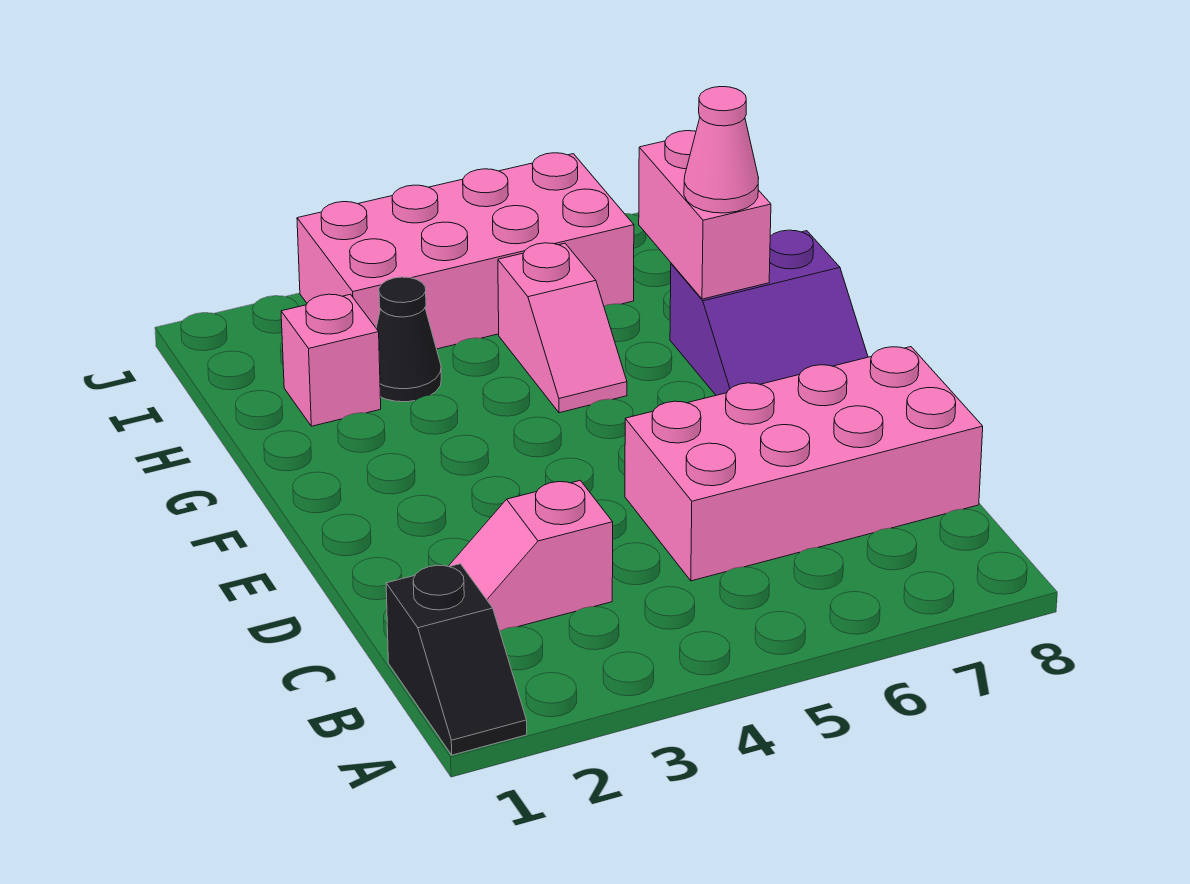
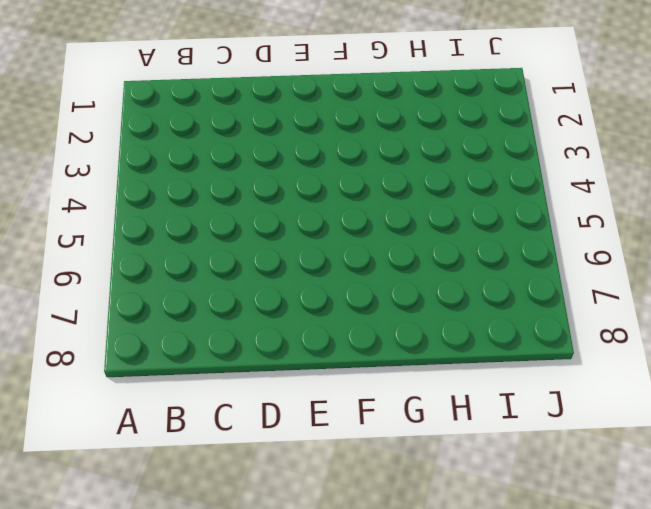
none -> black 1x2 slope [386,564,527,755]
none -> pink 1x2 slope [448,480,613,631]

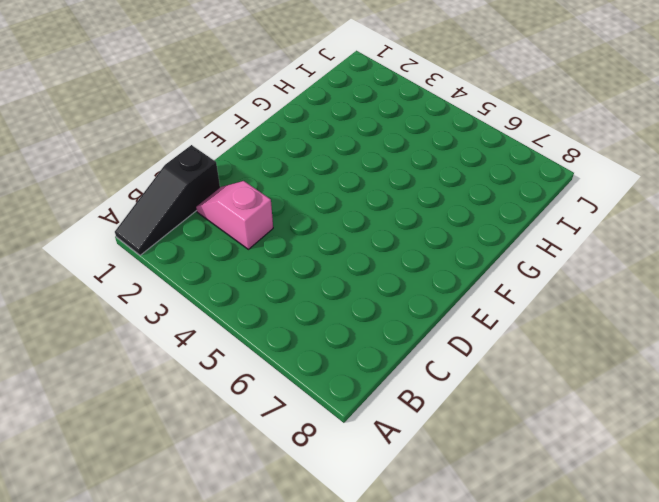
black 1x3 slope [115,145,220,255] -> black 1x2 slope [386,564,527,755]
none -> pink 2x4 brick [625,347,983,581]
none -> purple 2x2 slope [670,230,868,395]

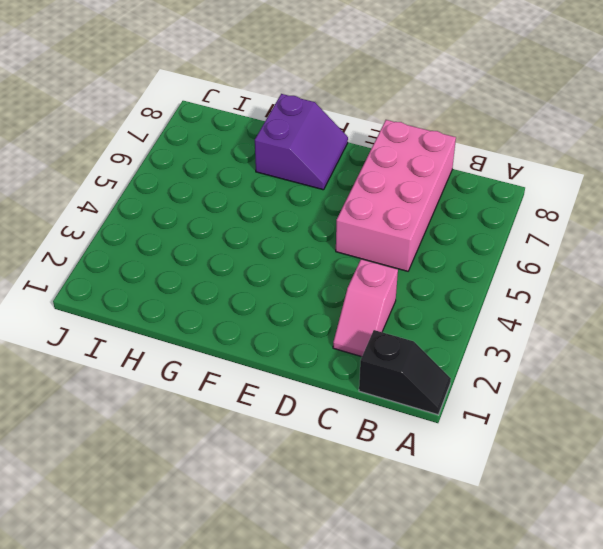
none -> pink 1x2 slope [498,243,627,413]
none -> pink 1x1 brick [281,294,381,426]

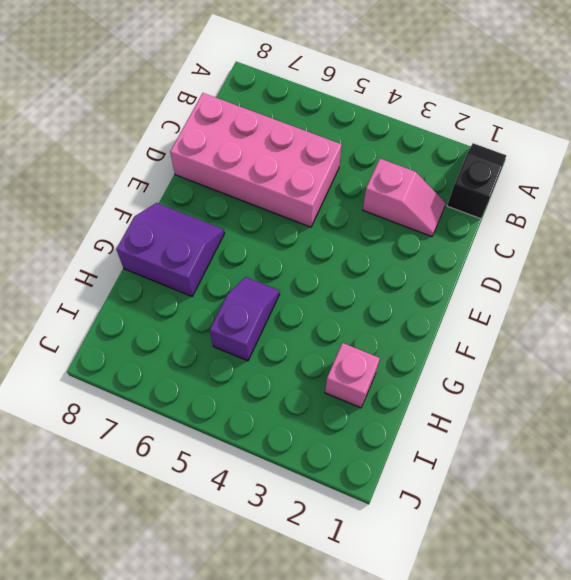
purple 1x2 slope [210,277,280,361] -> pink 1x2 slope [498,243,627,413]
none -> black 1x1 cone [376,277,441,402]
none -> pink 2x4 brick [297,153,634,349]

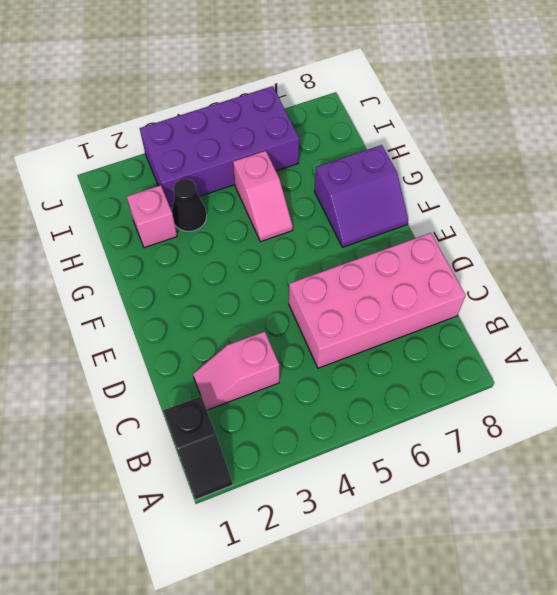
purple 2x4 brick [140,86,299,206] -> pink 2x4 brick [297,153,634,349]
none -> pink 1x2 brick [639,131,771,299]
none -> pink 1x1 cone [684,87,759,213]

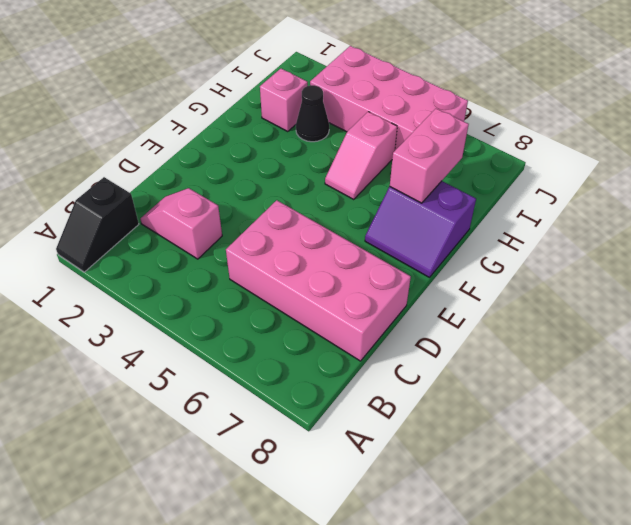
none -> pink 1x1 cone [684,87,759,213]

